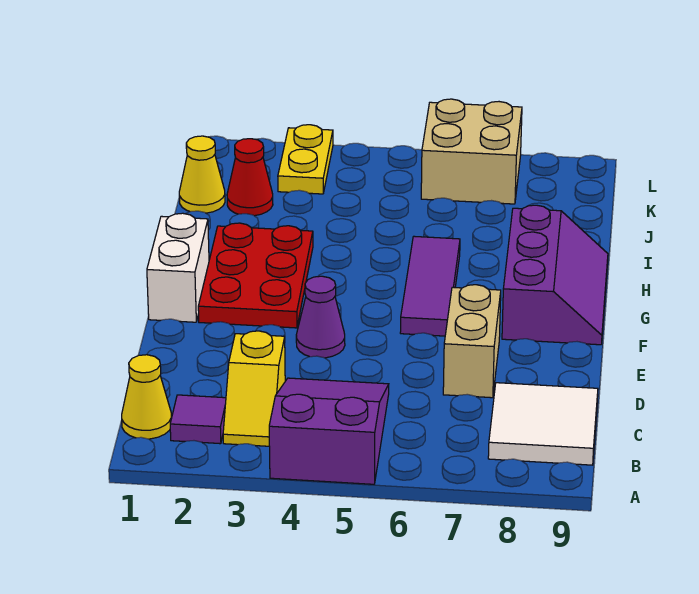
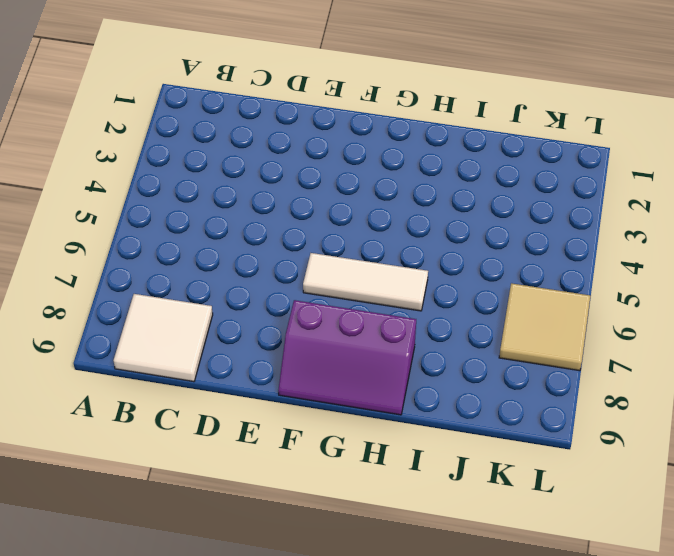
white 1x3 tile [303,253,428,311] -> purple 1x3 tile [400,236,460,336]
tan 2x2 tile [499,283,590,371] -> tan 2x2 brick [421,99,522,204]
none -> purple 2x3 slope [269,378,389,484]
none -> yellow 1x1 cone [122,355,172,439]
none -> purple 1x1 tile [170,395,226,444]

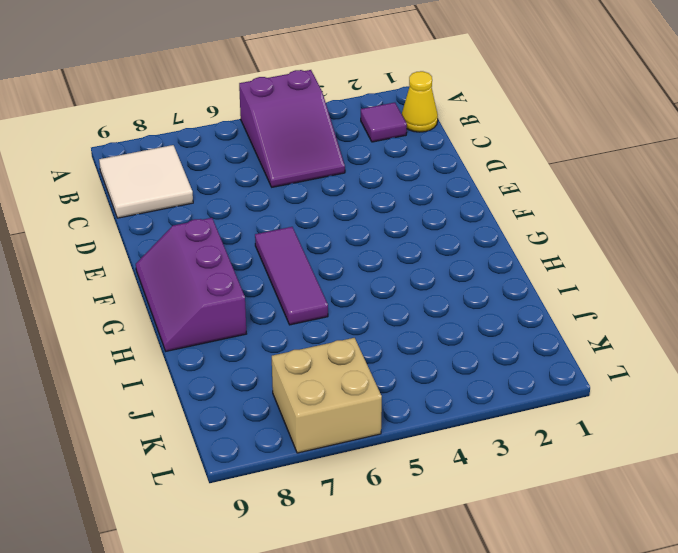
none -> yellow 1x2 slope [223,331,285,446]
none -> tan 1x2 brick [443,285,501,398]
none -> purple 1x1 cone [296,276,345,358]

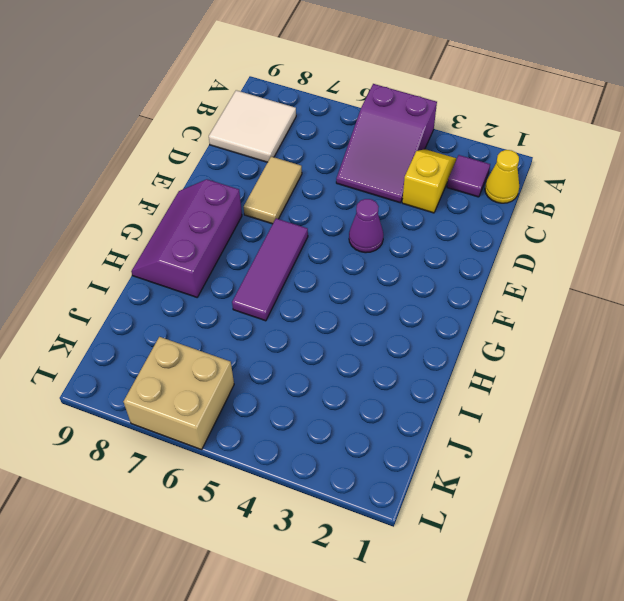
tan 1x2 tile [244,157,302,224] -> tan 1x2 brick [443,285,501,398]
none -> white 1x2 brick [147,213,209,322]
none -> red 2x3 plate [198,223,313,328]
none -> yellow 1x1 cone [179,136,225,213]

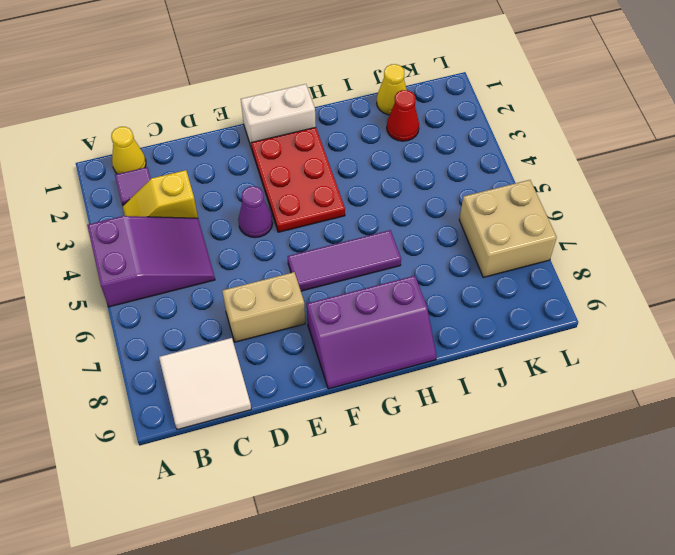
red 2x3 plate [251,127,345,232] -> red 2x3 plate turned to [198,223,313,328]
none -> yellow 1x2 plate [278,125,333,194]

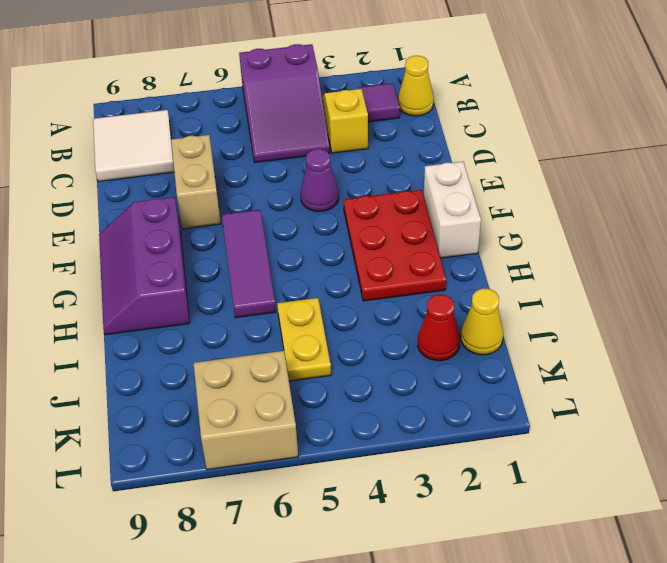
yellow 1x2 plate [277,298,331,381] -> yellow 1x2 plate moved to [278,125,333,194]

